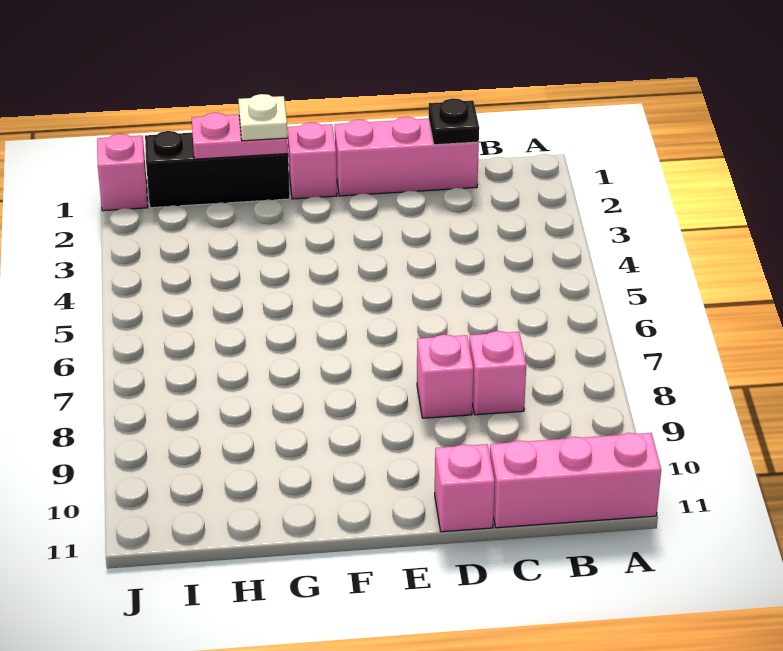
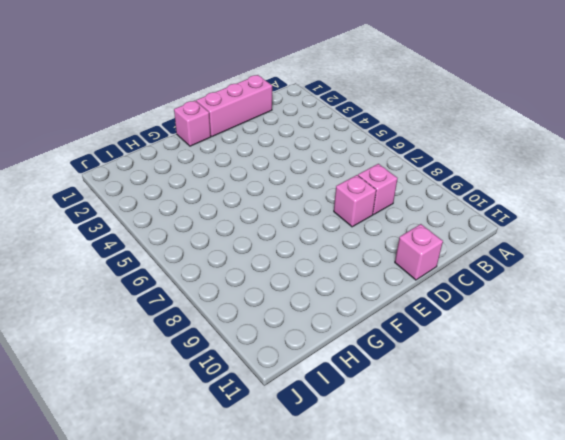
none -> pink 1x3 brick [490,433,661,528]
none -> black 1x3 brick [145,131,290,208]

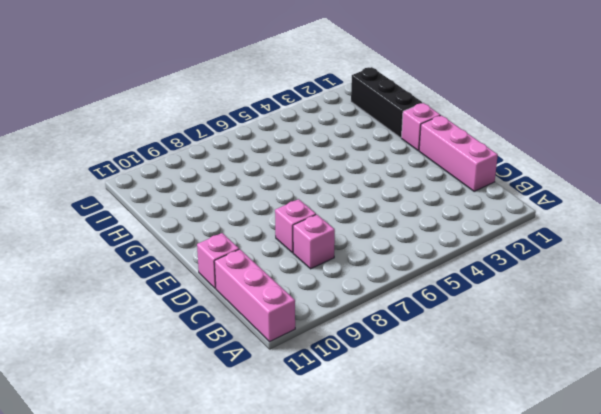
none -> pink 1x1 brick [97,134,148,211]
none -> black 1x1 plate [429,99,479,145]

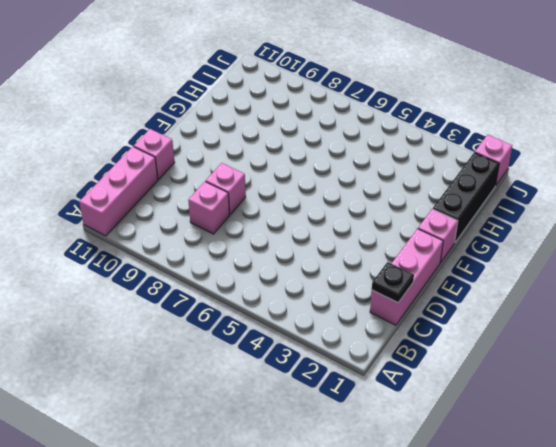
none -> pink 1x2 plate [192,113,288,159]
none -> white 1x1 plate [239,94,288,141]

